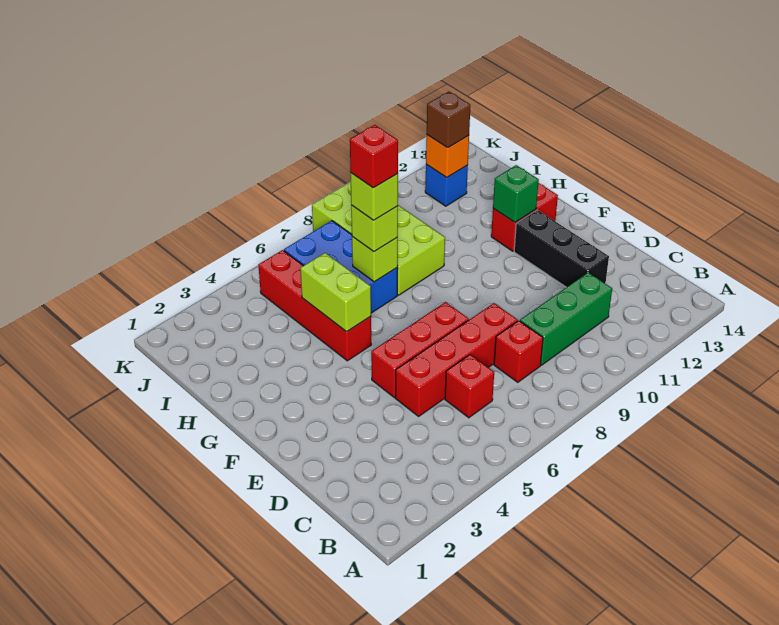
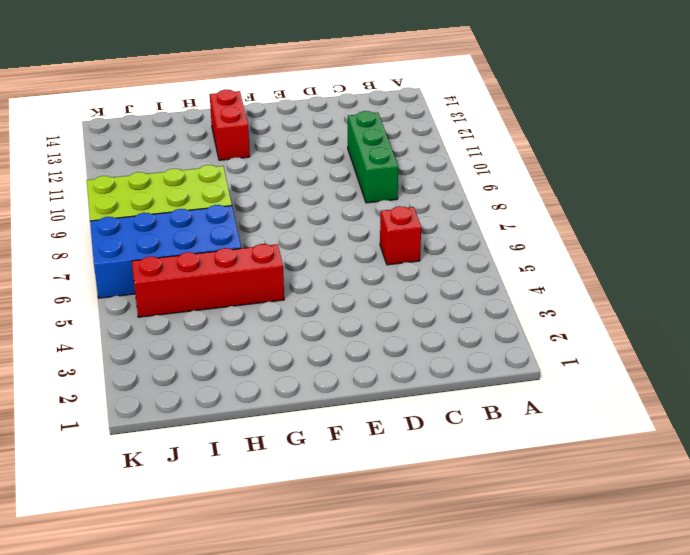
blue 2x4 brick [90,205,241,298] -> blue 2x3 brick [284,221,398,313]
none -> red 1x1 brick [494,321,543,382]
none -> red 1x4 brick [395,303,518,416]
none -> black 1x3 brick [514,210,609,287]

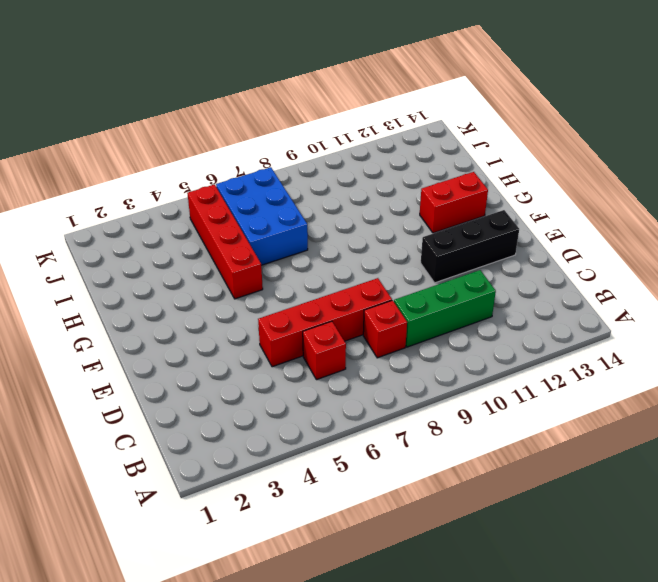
black 1x3 brick [421,210,519,283] -> black 1x3 brick turned to [514,210,609,287]
none -> red 1x3 brick [371,302,469,397]
none -> lime 2x4 brick [312,181,445,295]
none -> blue 1x1 brick [425,164,468,206]

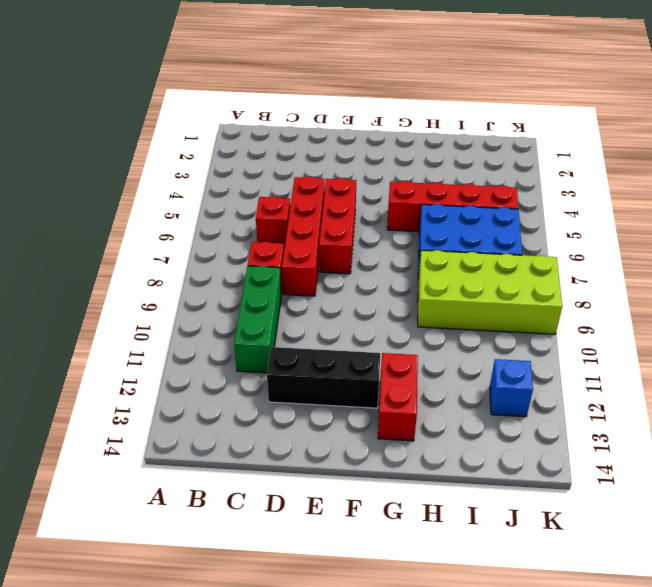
none -> lime 1x2 brick [300,253,371,332]
none -> green 1x1 brick [493,165,539,222]
none -> lime 1x1 brick [352,237,398,282]

